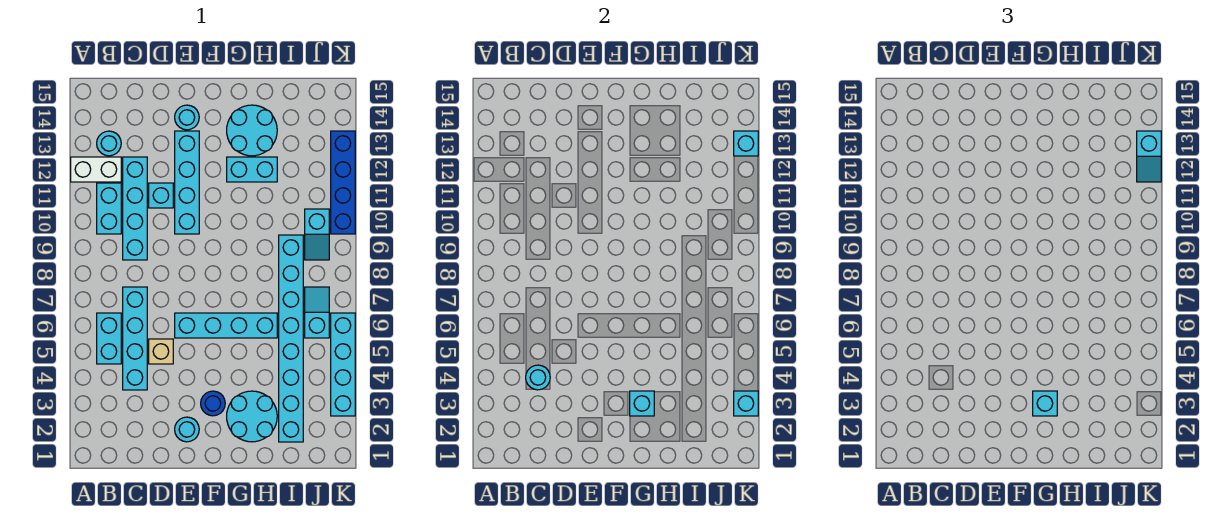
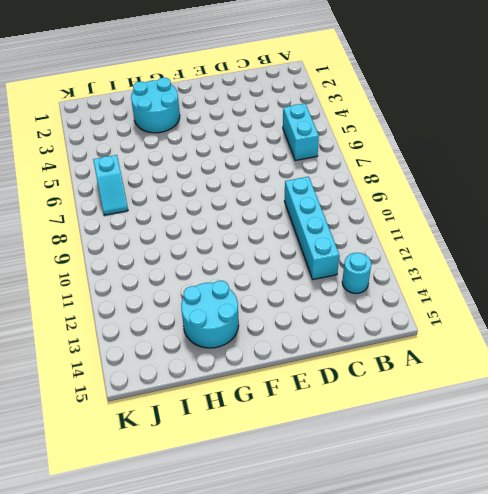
none -> white 1x2 brick [71,157,121,182]
none -> cyan 1x2 brick [97,183,121,234]
none -> cyan 1x4 brick [123,287,147,390]

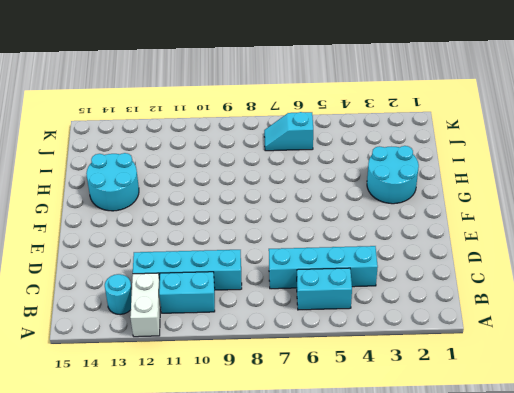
none -> tan 1x1 brick [149,339,173,364]
none -> cyan 1x1 brick [149,183,173,208]
none -> cyan 1x1 round brick [175,417,199,442]

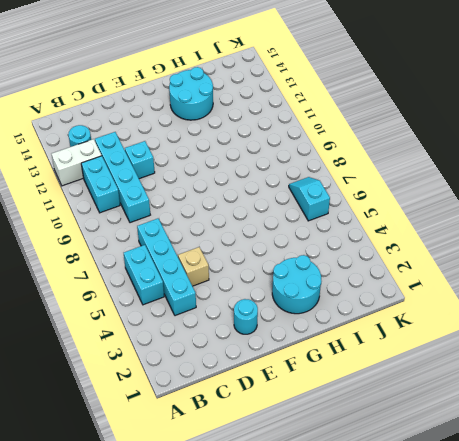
none -> cyan 1x4 brick [175,313,277,338]
none -> cyan 1x4 brick [175,131,199,234]
none -> cyan 1x1 round brick [175,105,199,130]

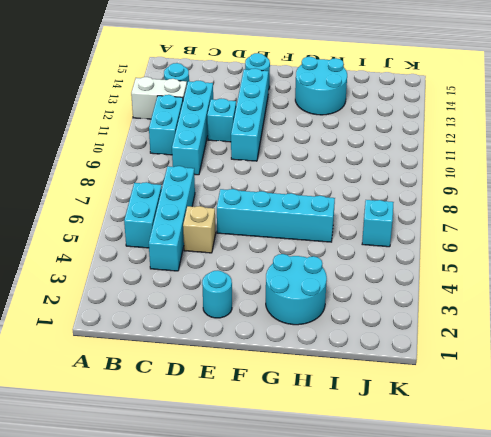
none -> blue 1x1 round brick [201,391,225,416]
none -> cyan 1x2 brick [227,157,277,182]
none -> cyan 1x8 brick [279,235,303,442]

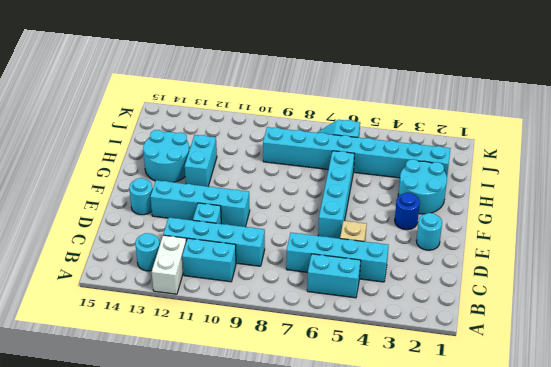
none -> cyan 1x2 slope [305,209,329,260]
none -> cyan 1x4 brick [331,313,355,416]
none -> blue 1x4 brick [331,131,355,234]

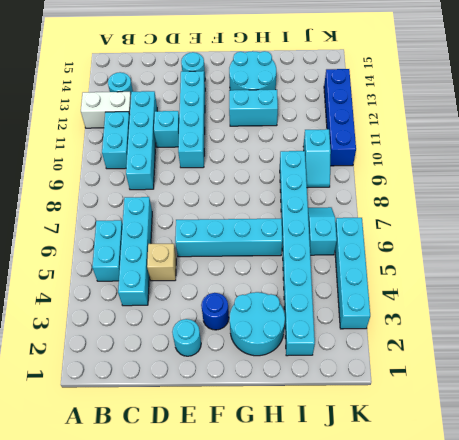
none -> cyan 1x1 round brick [526,365,550,390]
none -> cyan 1x1 brick [630,391,654,416]
none -> cyan 1x1 brick [734,391,758,416]

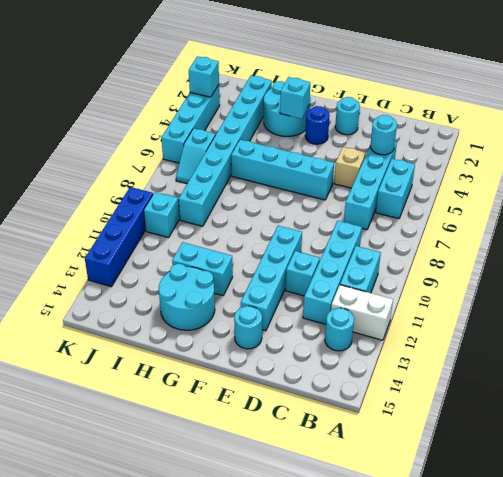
none -> cyan 1x1 brick [734,131,758,156]
none -> cyan 1x1 brick [1033,391,1057,416]
none -> cyan 1x2 slope [1137,131,1161,182]

